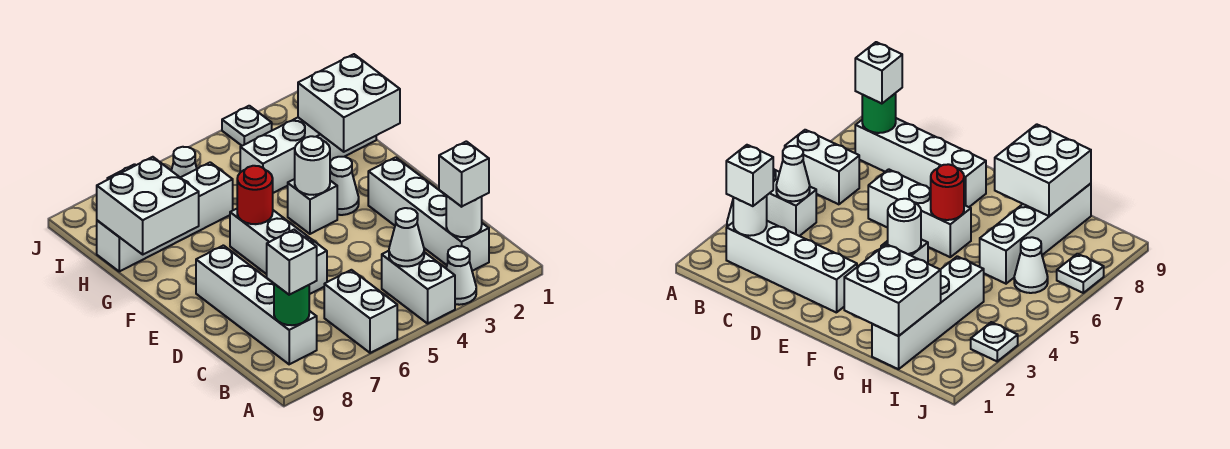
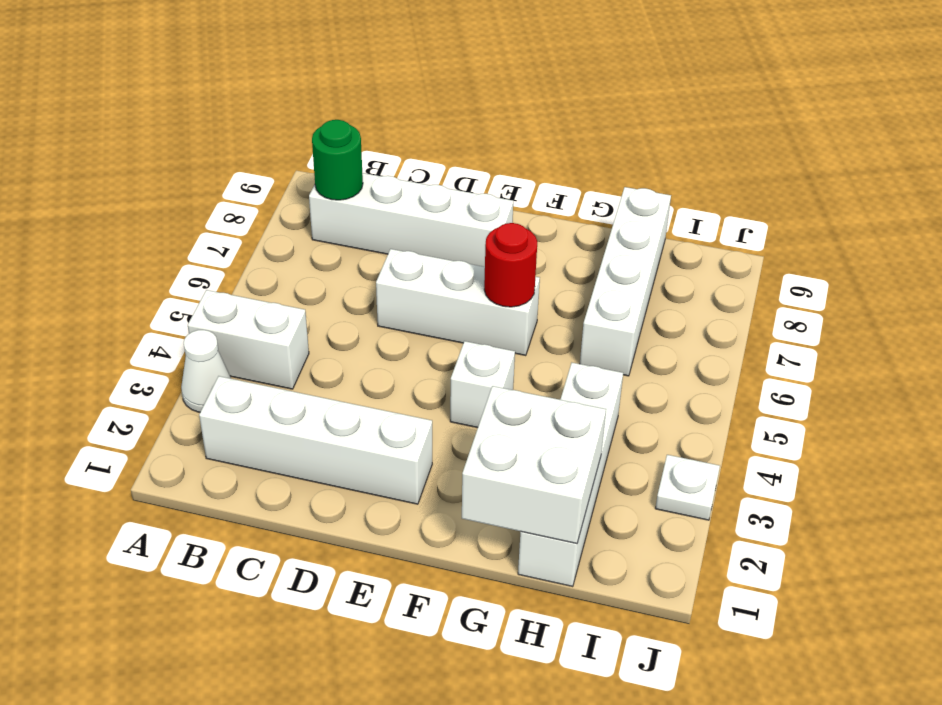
none -> white 1x2 brick [324,270,397,353]
none -> white 1x1 cone [330,157,359,215]
none -> white 1x1 cone [171,147,197,178]

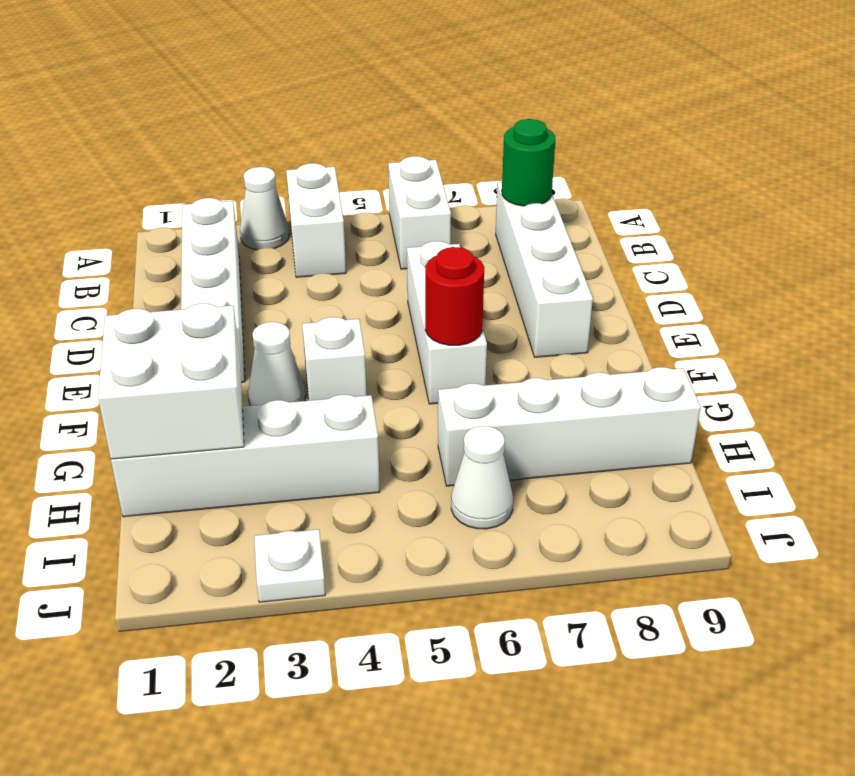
none -> white 1x1 plate [1057,254,1104,293]
none -> white 1x1 round brick [446,195,482,237]
none -> white 1x1 cone [389,208,424,267]

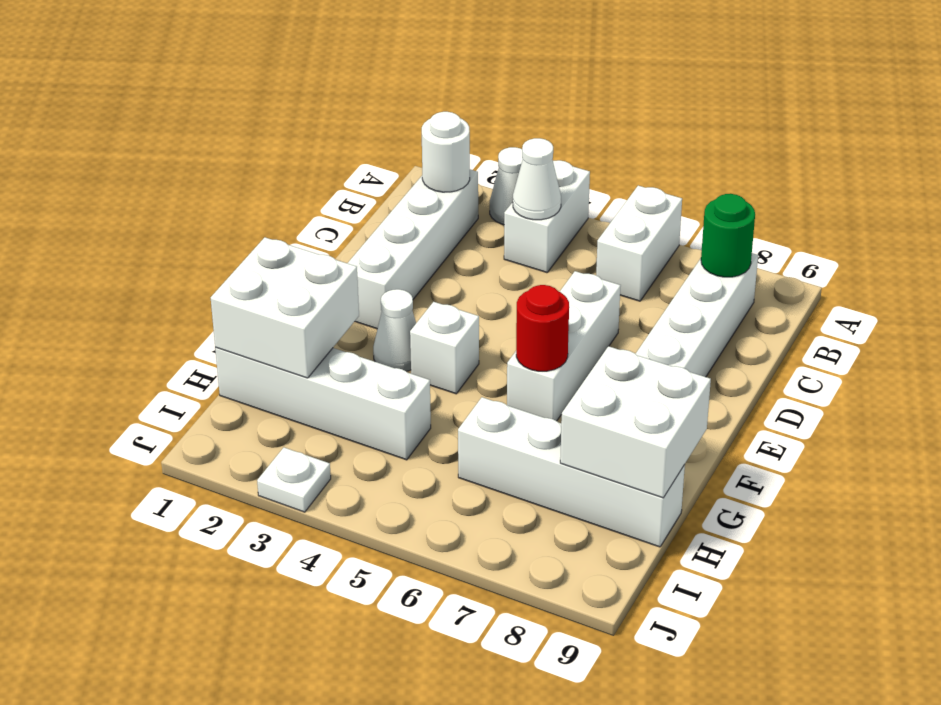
none -> white 1x1 cone [171,147,197,178]
none -> white 1x1 plate [1057,254,1104,293]
none -> white 1x1 round brick [295,136,330,195]

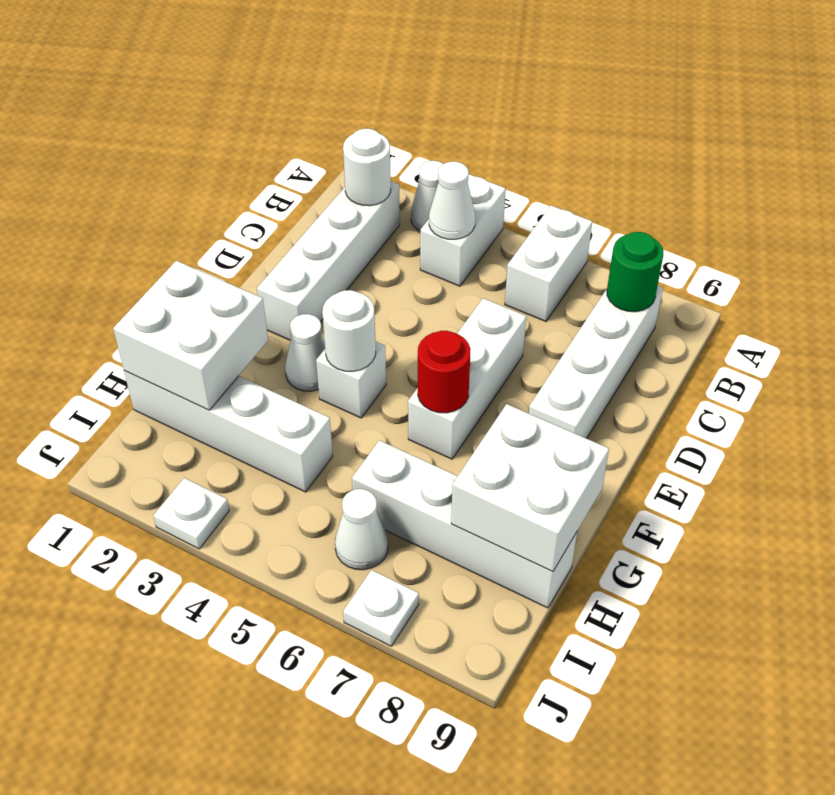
none -> white 1x1 brick [439,141,489,207]
none -> white 1x1 brick [267,230,317,295]

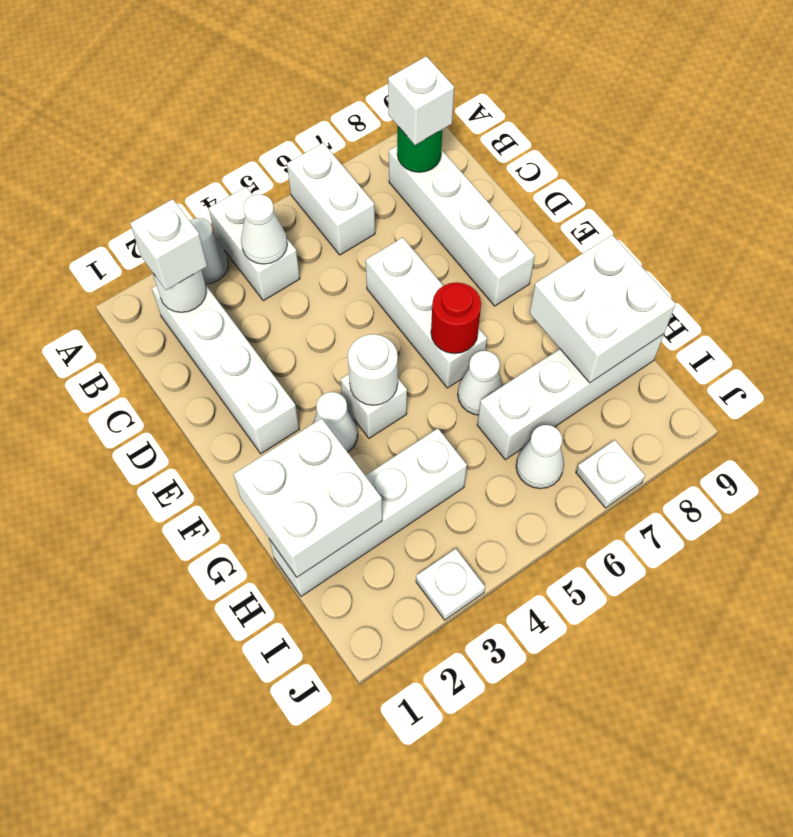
white 1x1 cone [458,351,503,415] -> none

